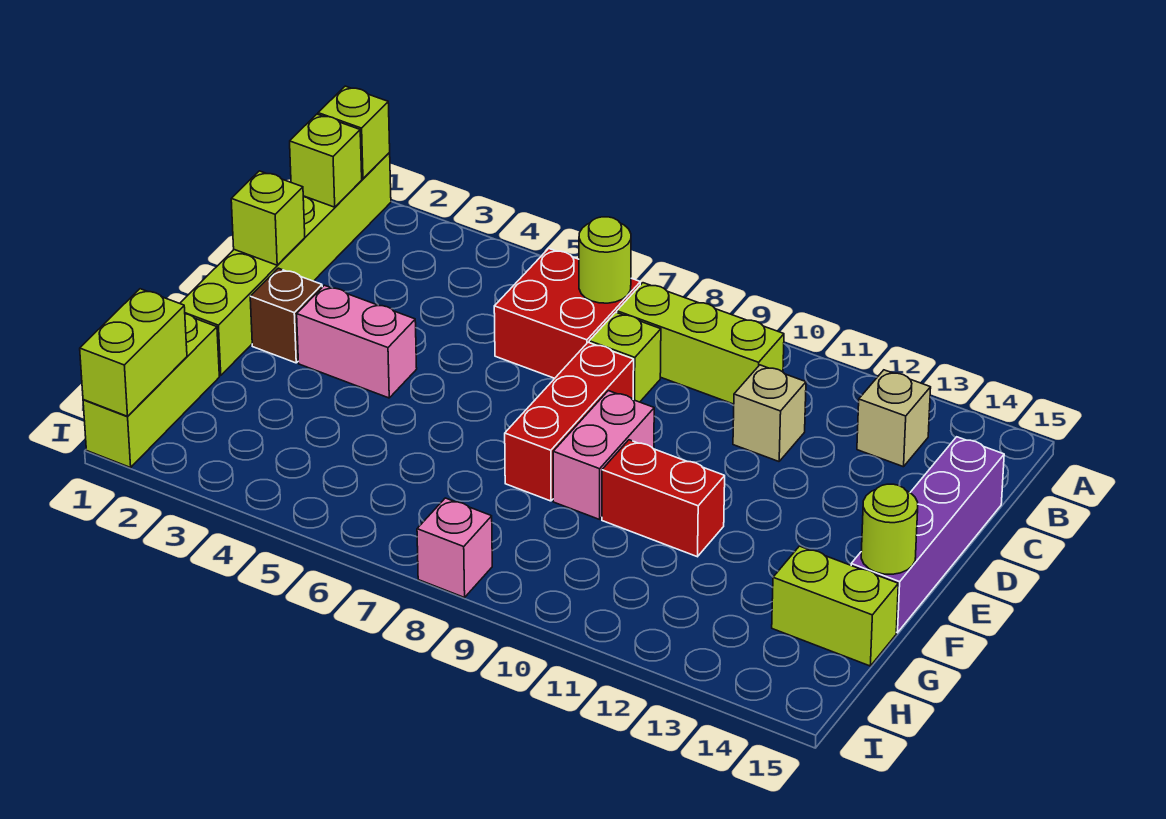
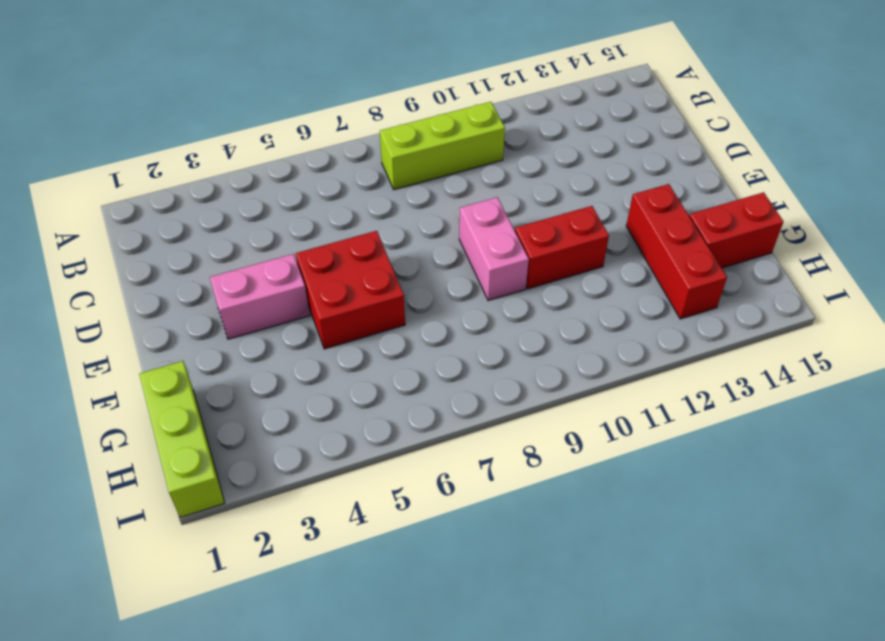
red 2x2 brick [296,231,405,349] -> red 2x2 brick moved to [494,248,640,378]
red 1x3 brick [626,184,727,319] -> red 1x3 brick moved to [505,342,634,501]
red 1x2 brick [689,192,783,268] -> lime 1x2 brick [772,546,898,666]
none -> lime 1x6 brick [180,153,391,376]
none -> tan 1x1 brick [857,370,931,467]
none -> lime 1x1 brick [589,312,661,402]

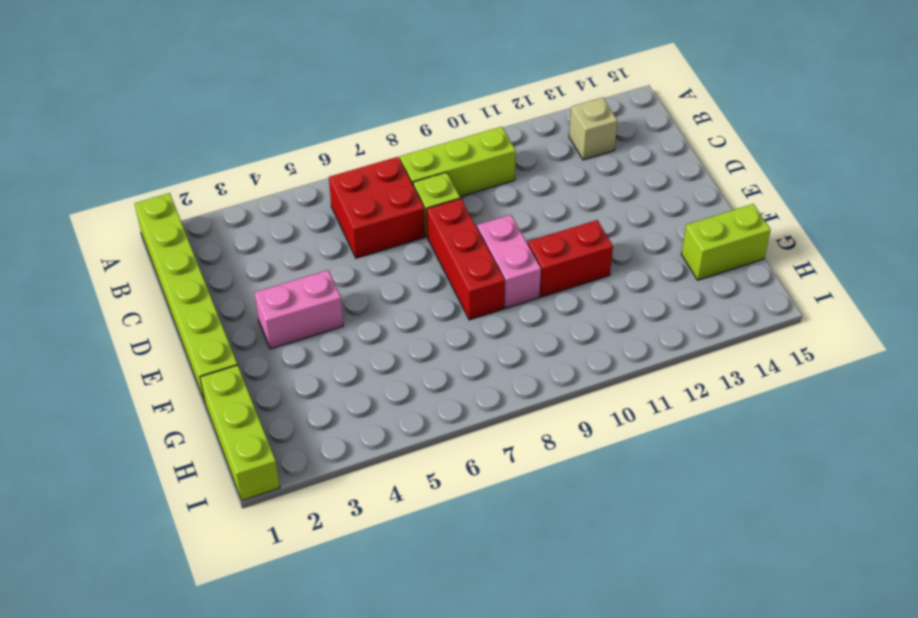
none -> tan 1x1 brick [733,365,806,461]
none -> purple 1x4 brick [851,437,1004,633]
none -> brown 1x1 brick [250,268,322,363]

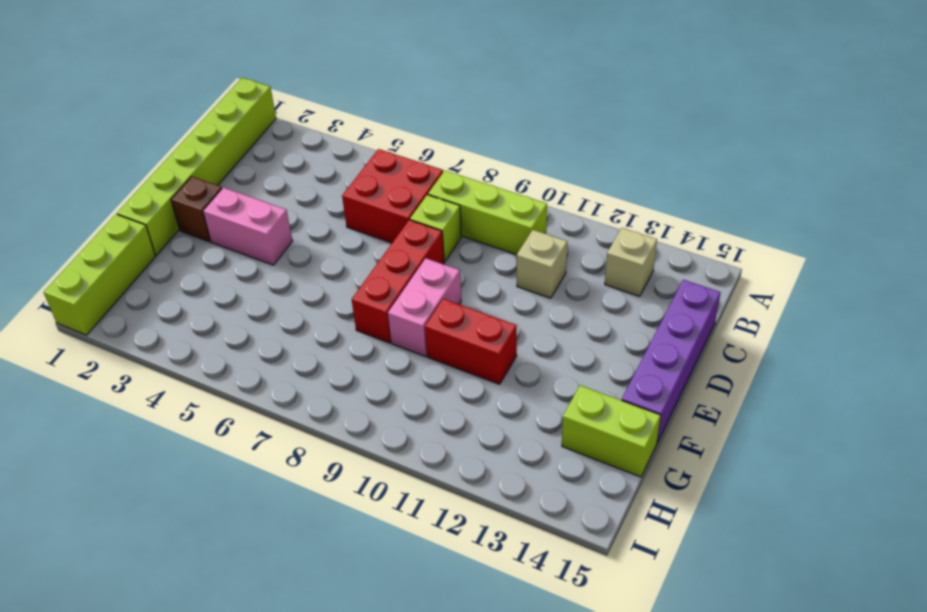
none -> pink 1x1 brick [417,498,492,598]
none -> lime 1x1 brick [318,86,390,179]
none -> lime 1x1 brick [290,114,362,207]

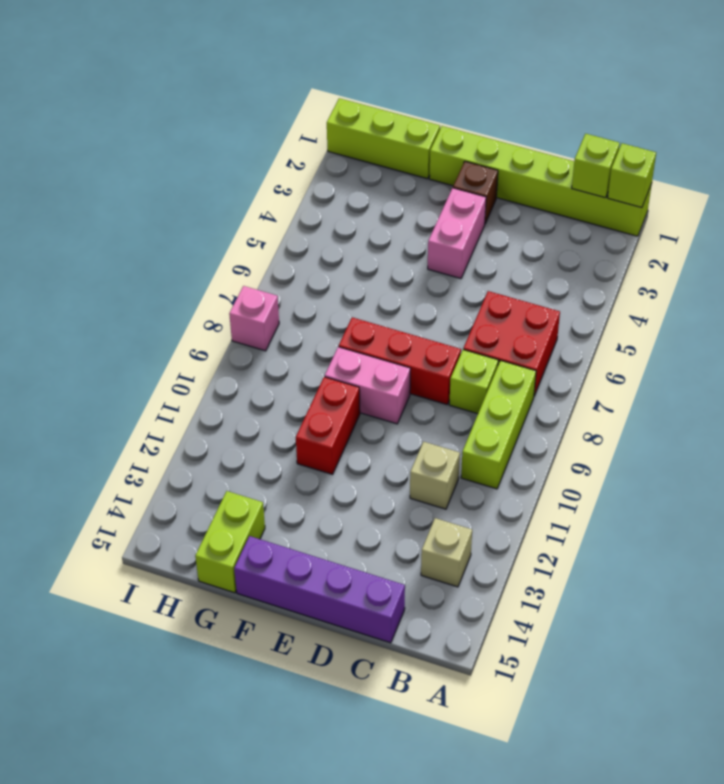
none -> lime 1x1 round brick [579,217,631,303]
none -> lime 1x1 brick [231,171,305,265]
none -> lime 1x1 round brick [861,484,918,574]

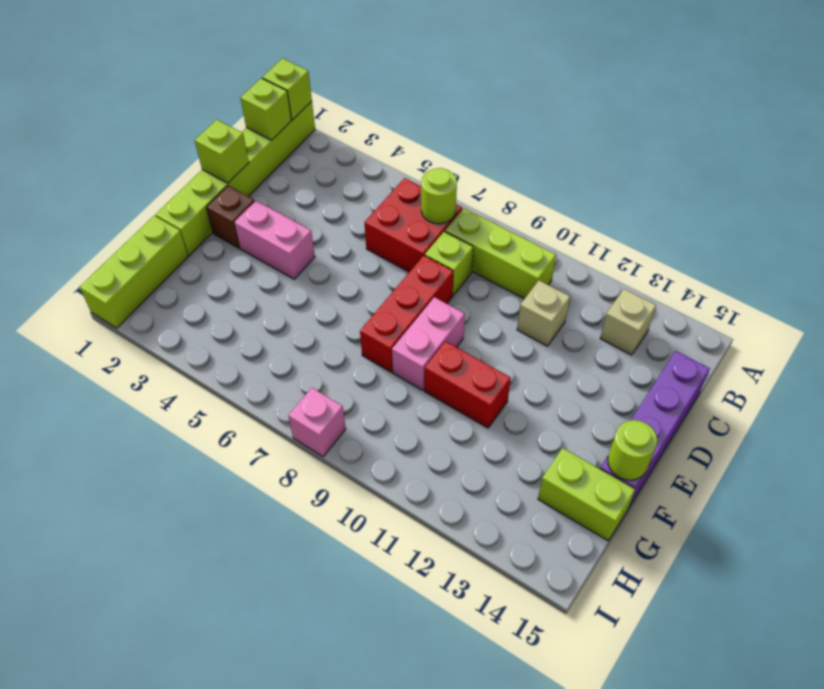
none -> lime 1x2 brick [80,289,187,416]

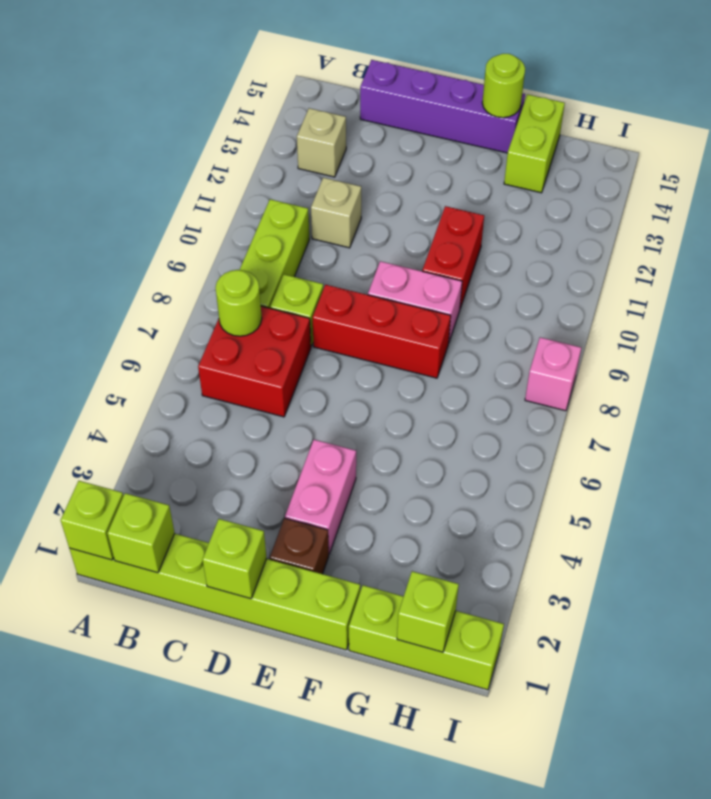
lime 1x1 brick [397,571,459,652] -> lime 1x2 brick [80,289,187,416]

